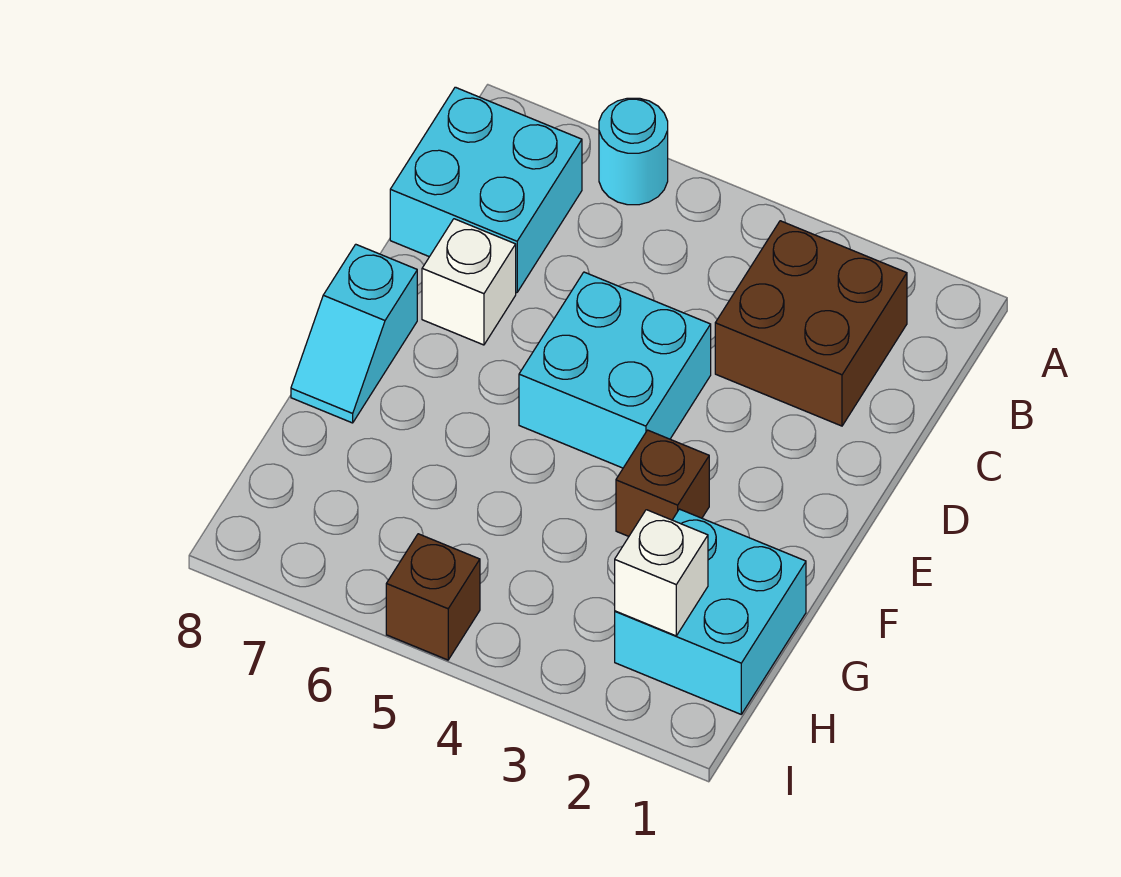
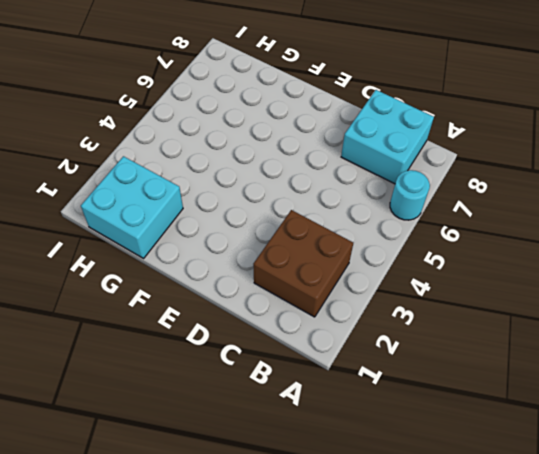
none -> cyan 2x2 brick [519,272,711,468]
none -> white 1x1 brick [422,219,516,345]

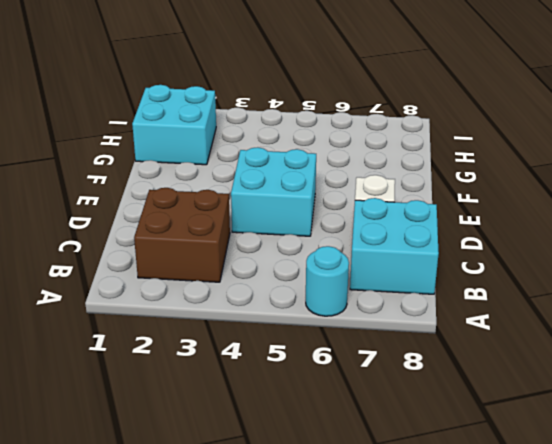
none -> cyan 1x2 slope [291,244,417,423]
none -> brown 1x1 brick [616,430,709,536]

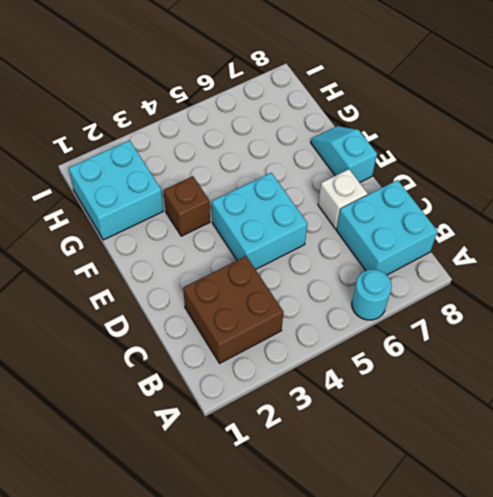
none -> brown 1x1 brick [386,534,480,660]
none -> white 1x1 brick [615,510,708,636]

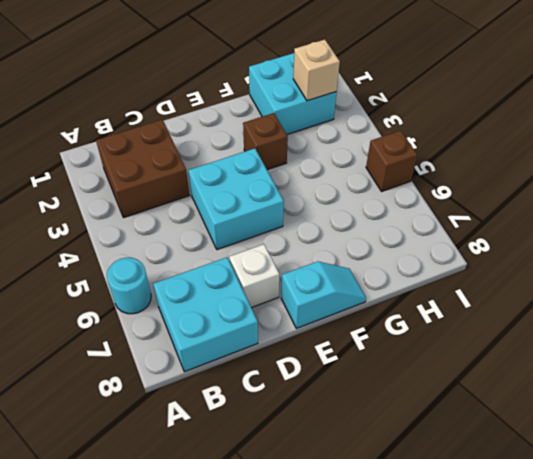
tan 1x1 brick [293,40,340,101] -> white 1x1 brick [615,510,708,636]

